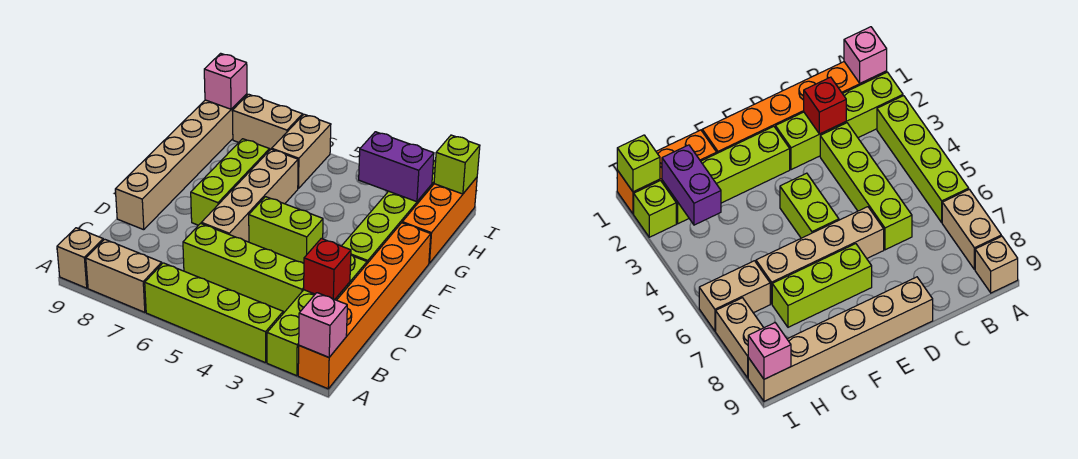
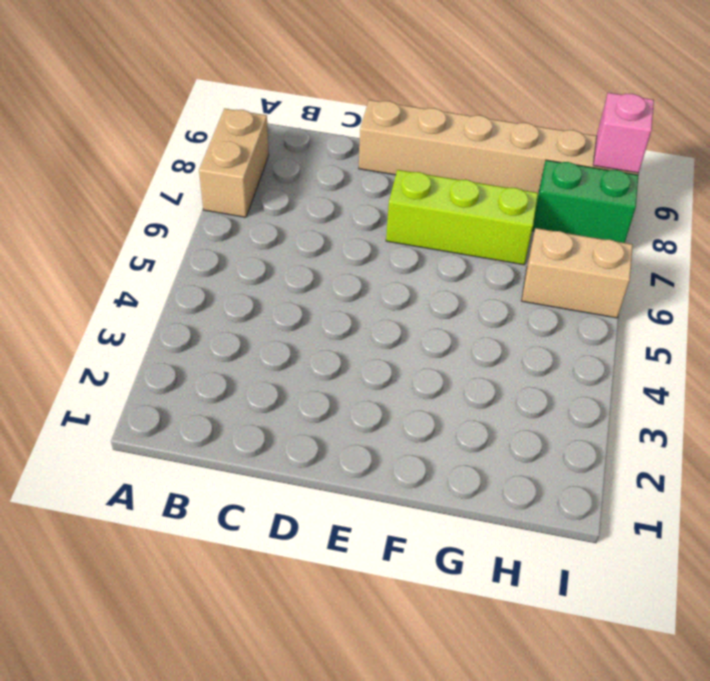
green 1x2 brick [532,160,638,243] -> tan 1x2 brick [232,94,303,150]
none -> orange 1x6 brick [298,223,431,389]
none -> lime 1x4 brick [267,255,367,376]
none -> lime 1x4 brick [145,263,283,363]

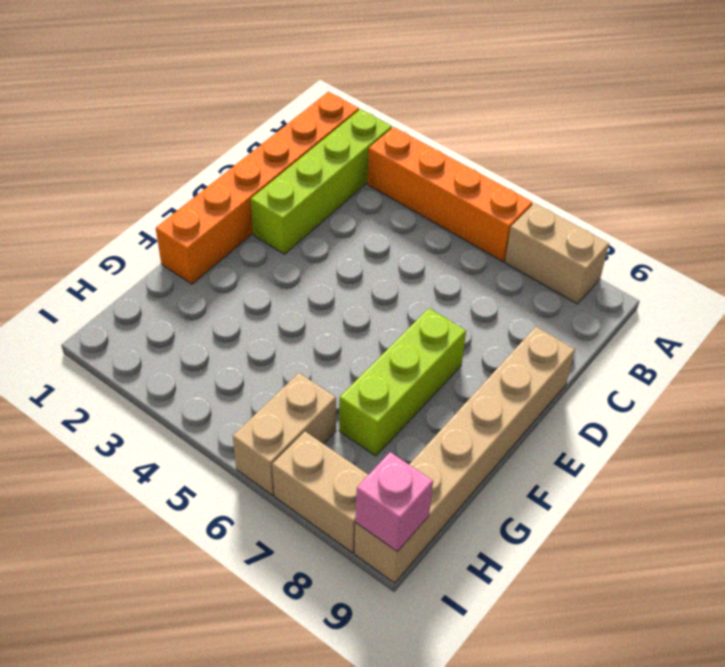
orange 1x4 brick [367,127,533,262] -> lime 1x4 brick [145,263,283,363]
none -> tan 1x1 brick [57,228,103,288]
none -> lime 1x4 brick [183,223,304,313]
none -> tan 1x4 brick [201,149,298,242]

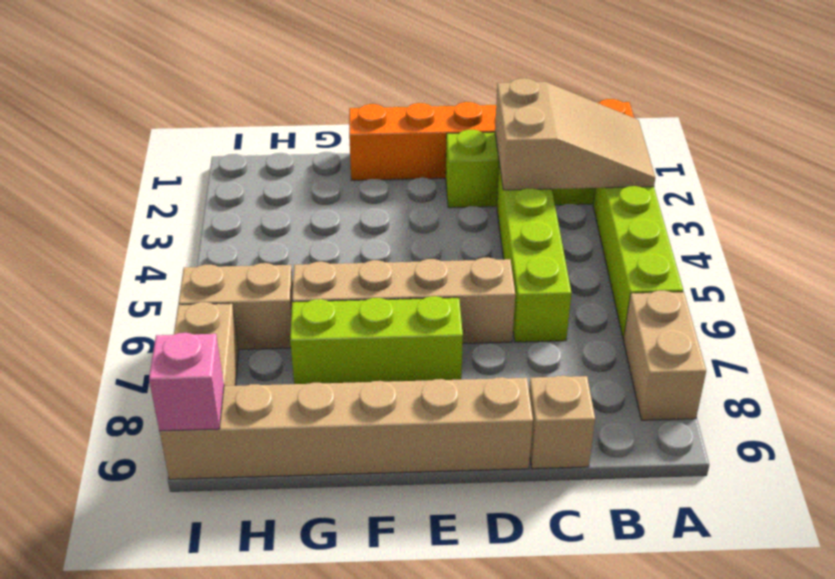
tan 2x3 slope [495,78,655,190] -> red 1x1 brick [304,239,351,300]
tan 1x1 brick [529,376,595,469] -> tan 1x1 brick moved to [57,228,103,288]
none -> lime 1x4 brick [342,185,432,263]
none -> lime 1x2 brick [249,197,323,263]
none -> orange 1x3 brick [402,178,477,263]

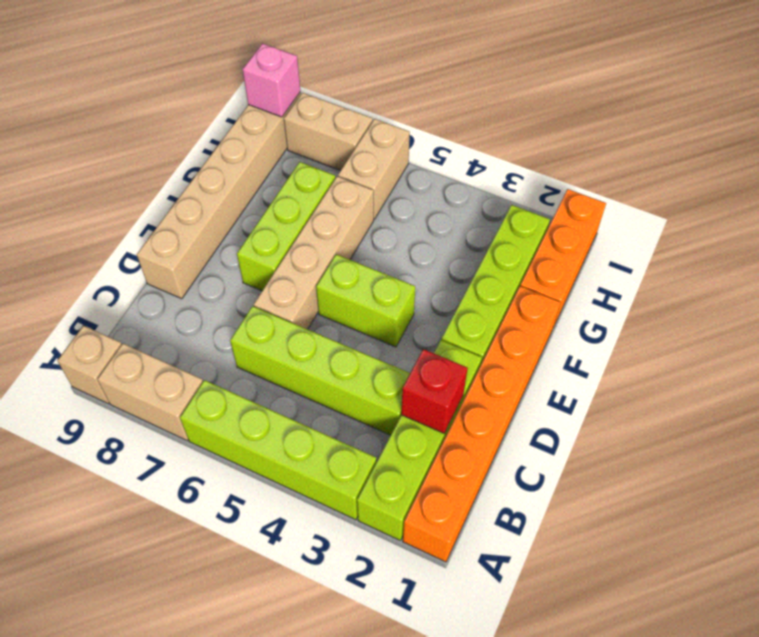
none -> lime 1x1 brick [634,181,676,237]
none -> pink 1x1 brick [299,293,347,357]
none -> purple 1x2 brick [359,132,434,202]

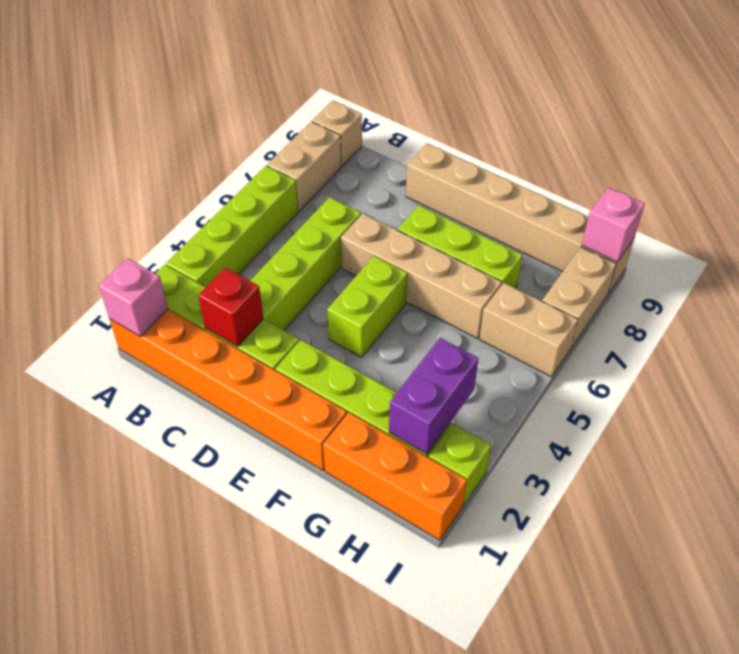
none -> lime 1x1 brick [434,135,480,194]

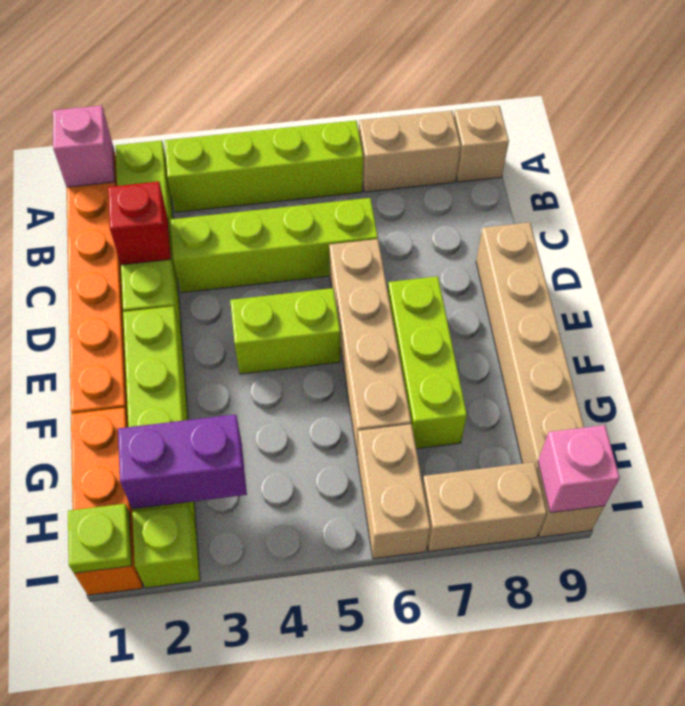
lime 1x1 plate [68,504,132,573] -> lime 1x1 brick [434,135,480,194]

